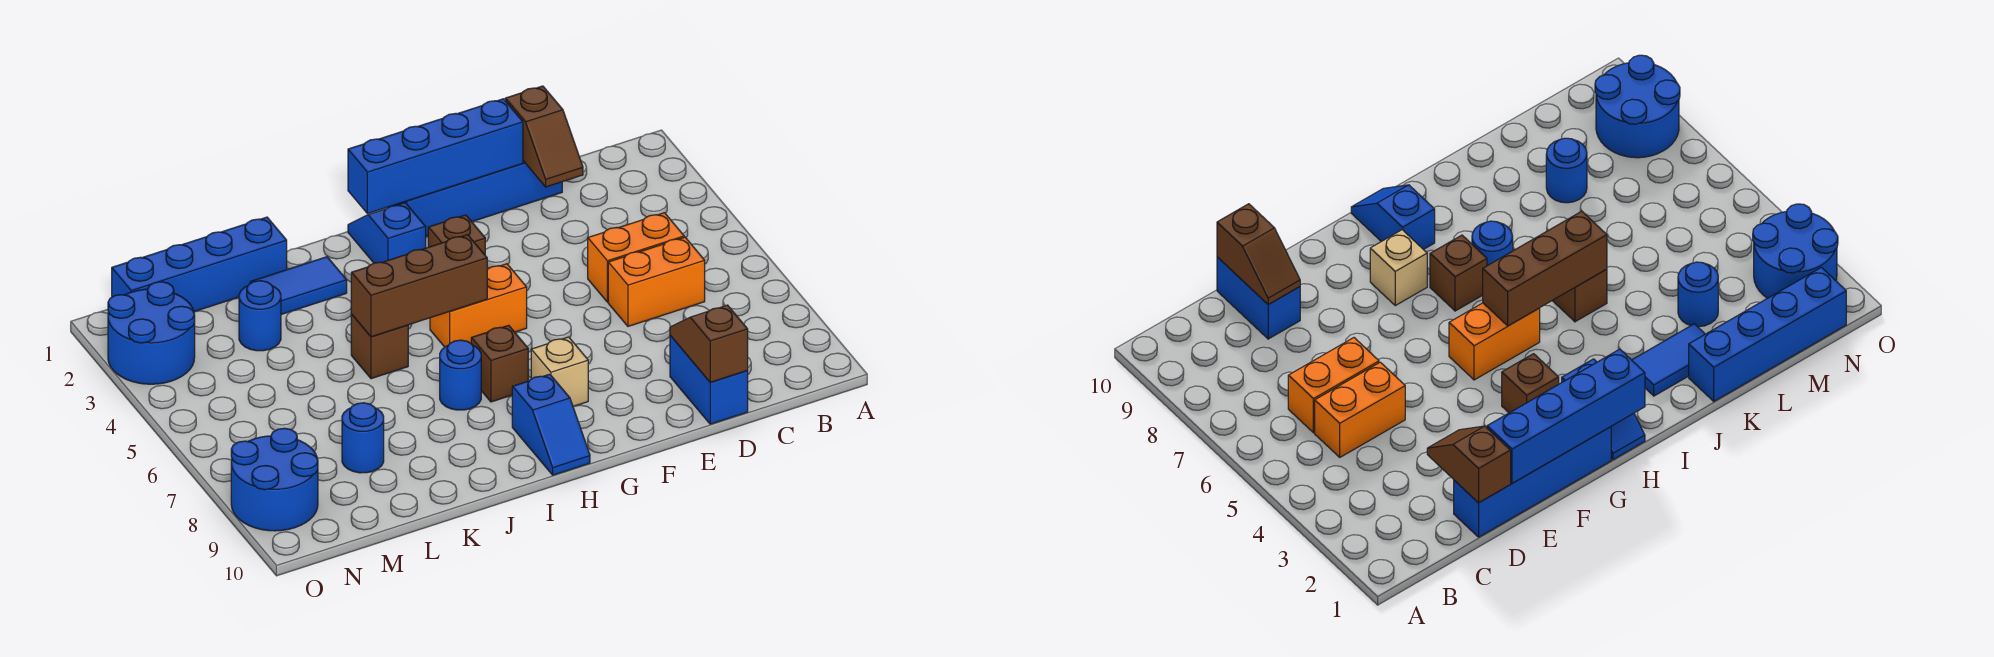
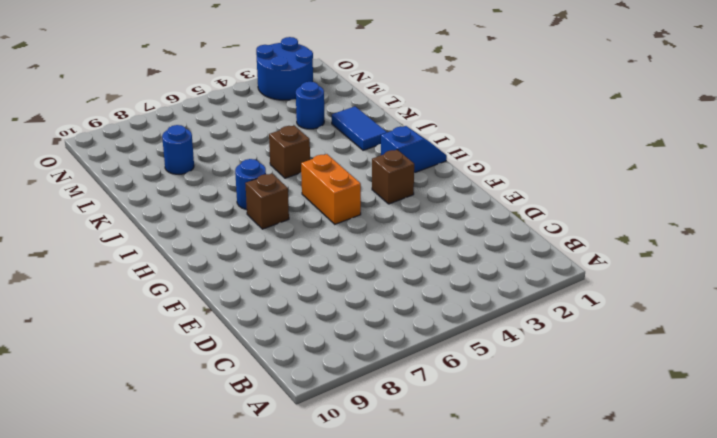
none -> orange 1x2 brick [588,213,684,302]
none -> orange 1x2 brick [608,237,705,326]
none -> blue 1x4 brick [387,161,562,236]

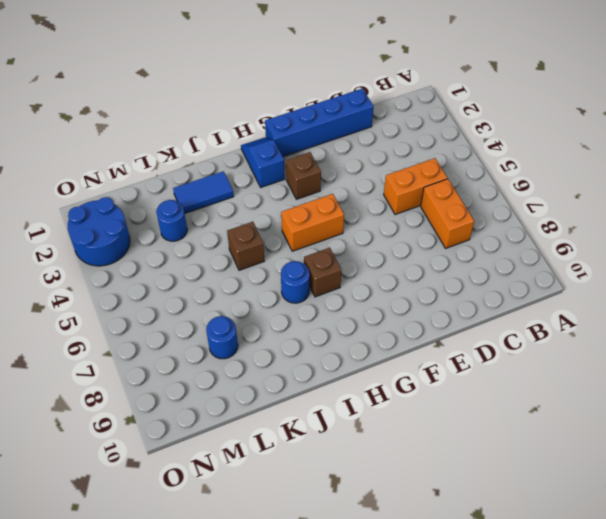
orange 1x2 brick [421,179,474,248] -> orange 1x2 brick turned to [608,237,705,326]
none -> blue 1x2 brick [670,335,748,424]
none -> tan 1x1 brick [531,337,588,406]
none -> blue 1x2 slope [512,374,590,475]

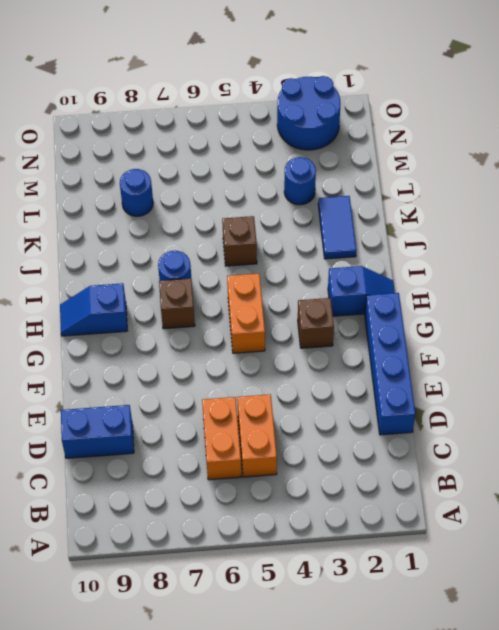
none -> tan 1x1 brick [531,337,588,406]
none -> blue 1x4 brick [112,217,287,312]
none -> blue 2x2 round brick [231,428,318,531]

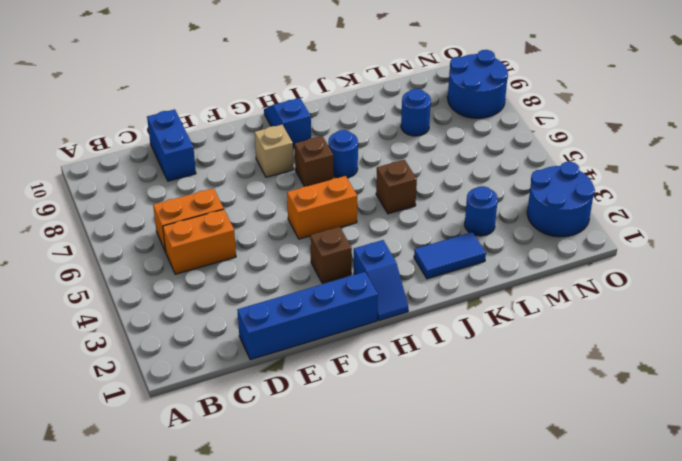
none -> blue 1x4 brick [112,217,287,312]
none -> brown 1x2 slope [505,86,583,187]
none -> brown 1x2 slope [670,305,748,382]

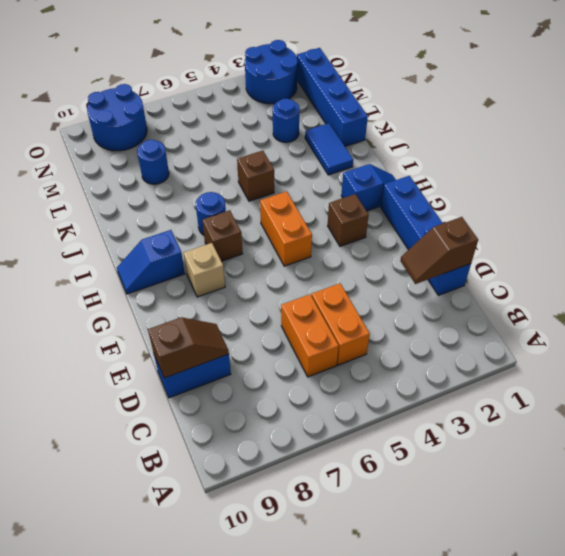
none -> blue 1x4 brick [348,99,523,214]
none -> brown 1x3 brick [351,235,487,337]

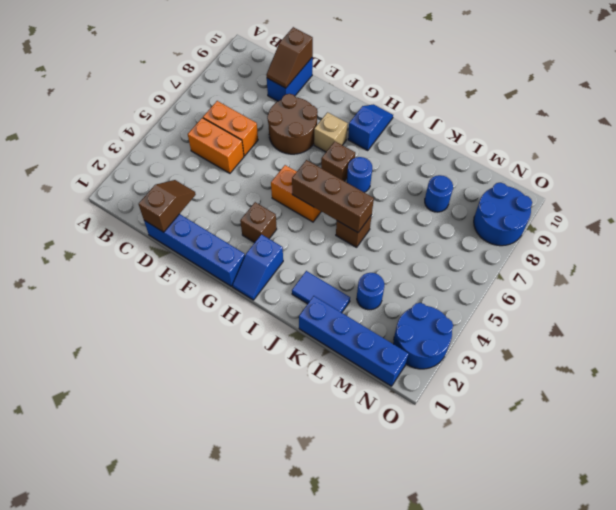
brown 2x2 round brick [267,94,318,154] -> none
none -> blue 1x4 brick [348,99,523,214]

